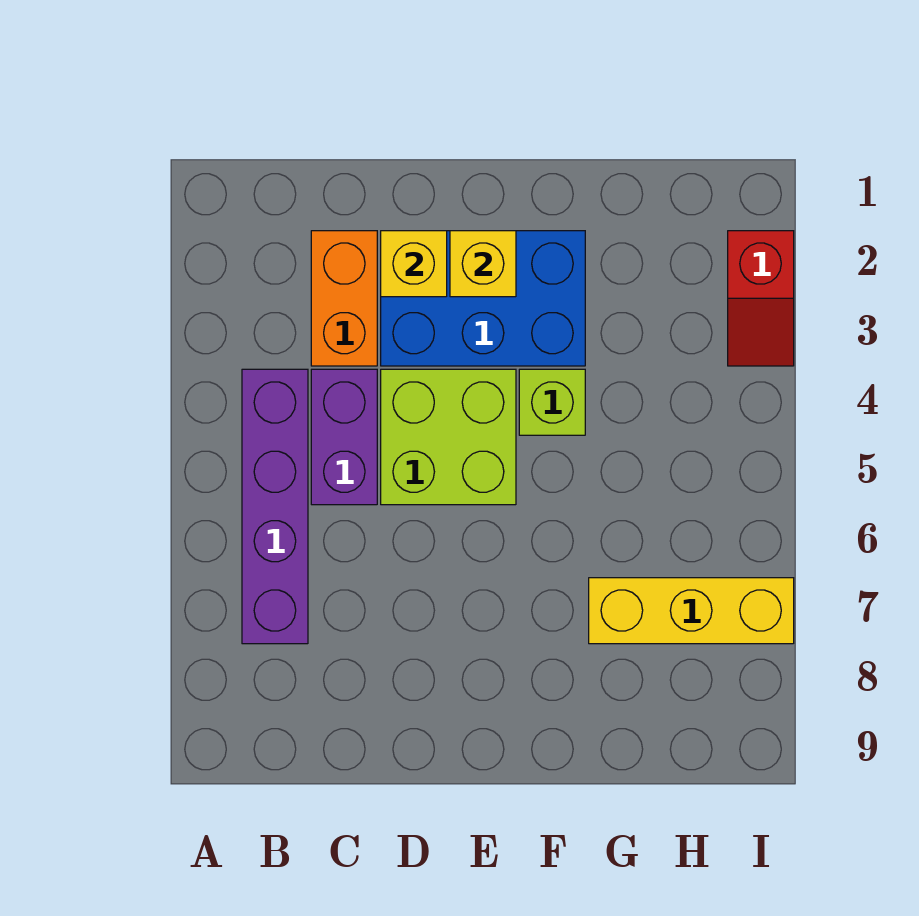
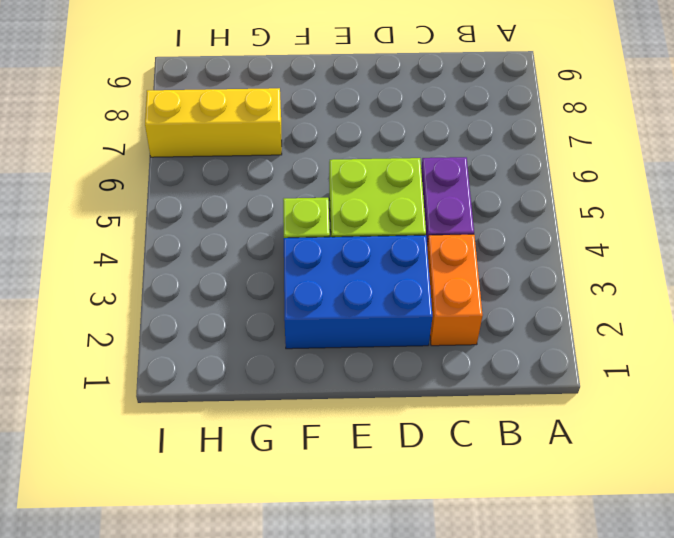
none -> purple 1x4 brick [242,369,308,644]
none -> red 1x2 slope [728,231,794,366]

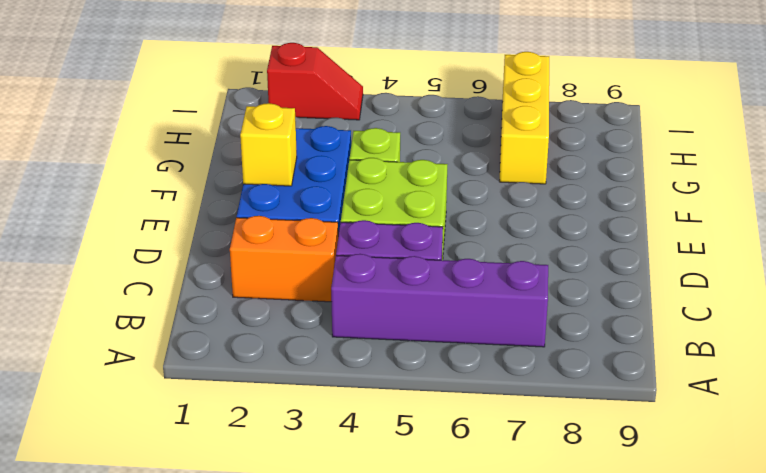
none -> yellow 1x1 brick [381,231,447,297]

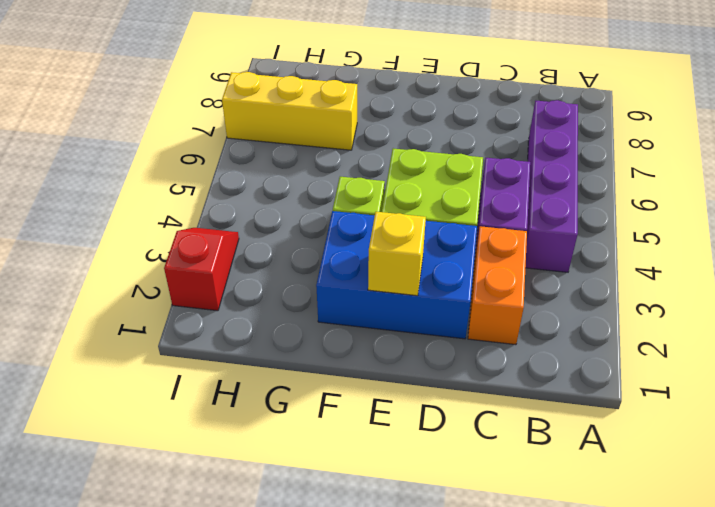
none -> yellow 1x1 brick [381,231,447,297]

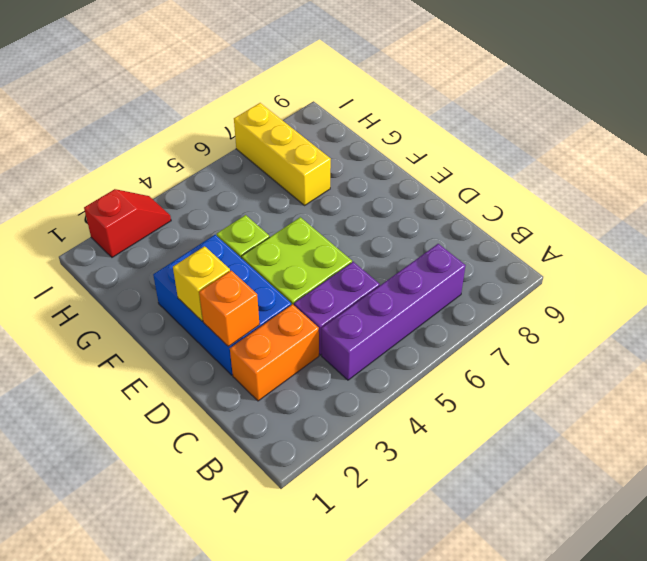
orange 1x1 brick [199,271,260,347] -> yellow 1x1 brick [381,231,447,297]

